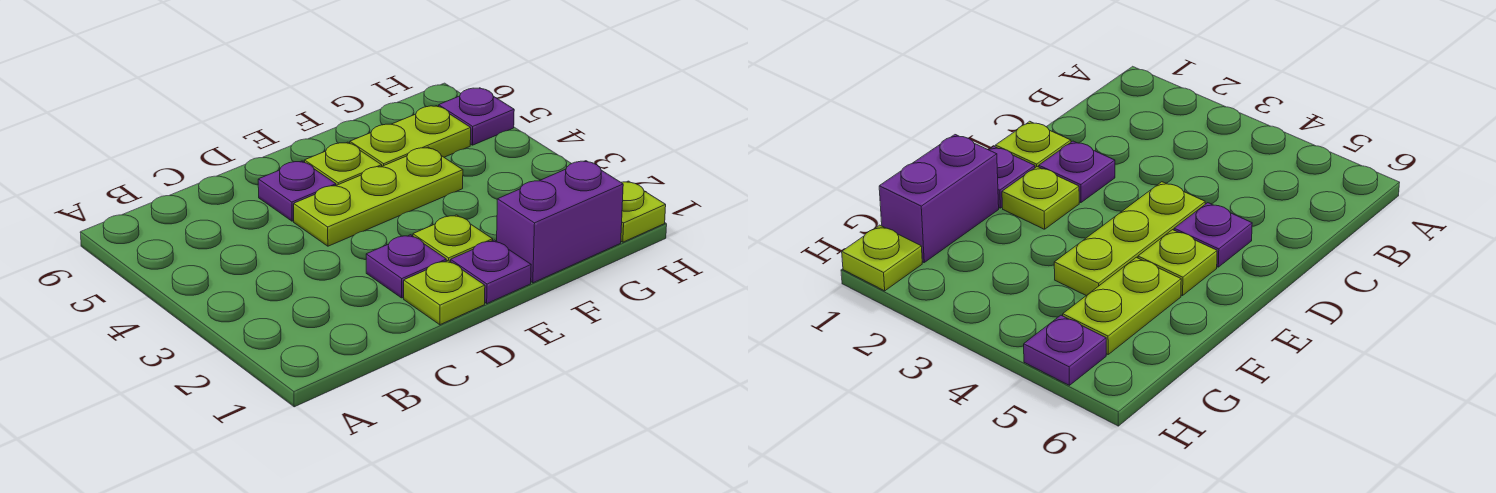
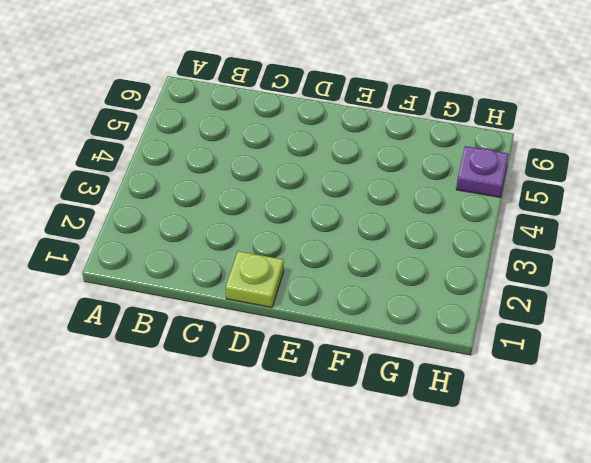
none -> purple 1x1 plate [366,235,446,298]
none -> lime 1x3 plate [294,147,463,246]

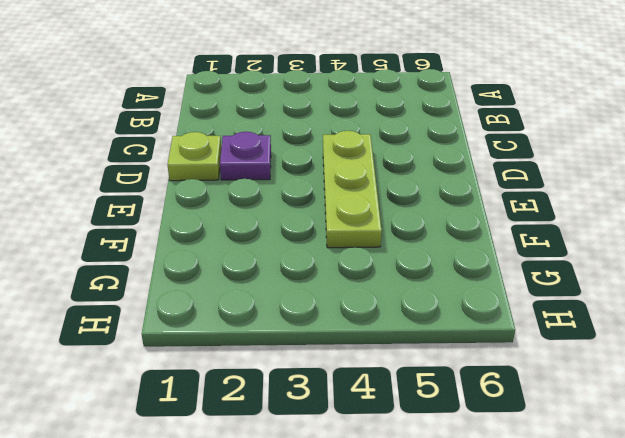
none -> purple 1x1 plate [258,161,336,221]
none -> purple 1x1 plate [451,240,531,303]

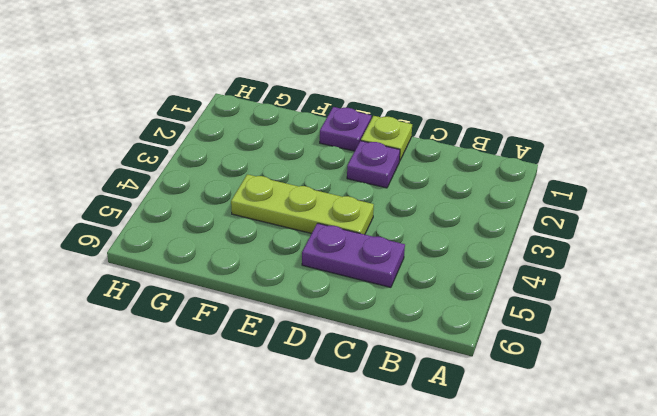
purple 1x2 plate [302,223,405,287] -> purple 1x1 plate [258,161,336,221]
none -> lime 1x1 plate [413,215,493,262]
none -> lime 1x1 plate [304,142,382,185]

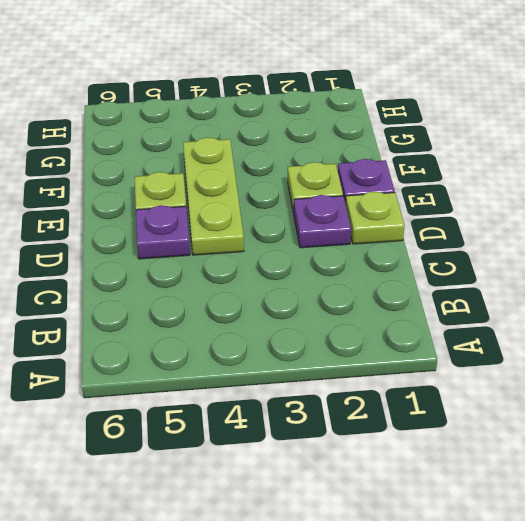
none -> purple 1x2 brick [497,161,623,283]
none -> lime 1x2 plate [350,106,471,166]

